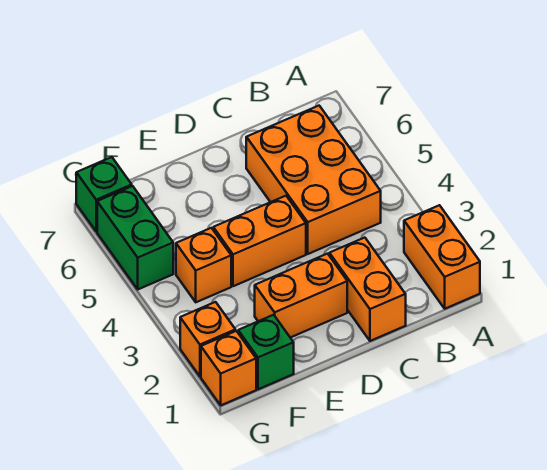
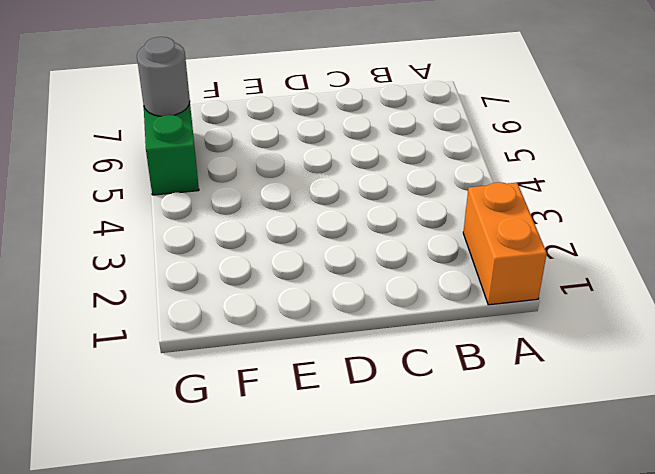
grey 1x1 round brick [137,37,190,116] -> none
none -> orange 2x3 brick [246,106,381,254]
none -> orange 1x2 brick [329,238,406,341]

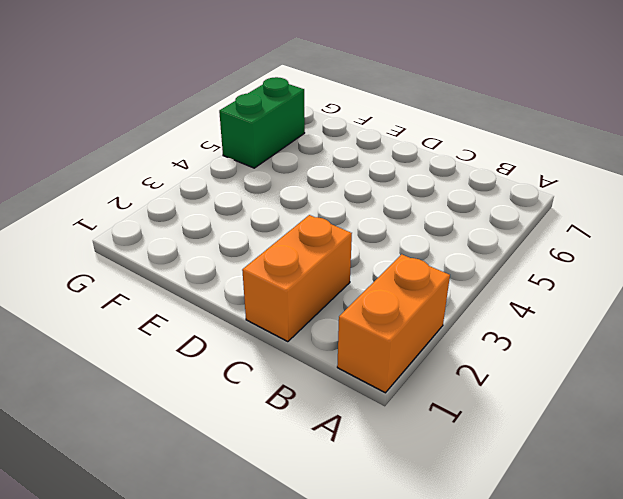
none -> orange 2x3 brick [246,106,381,254]
none -> orange 1x2 brick [255,254,347,338]

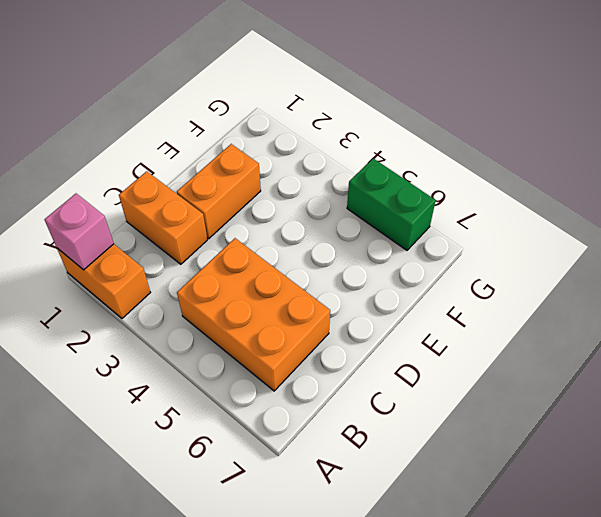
pink 1x1 brick [44,194,114,270] -> none
none -> orange 1x2 brick [213,196,306,286]
none -> green 1x1 brick [238,315,294,389]

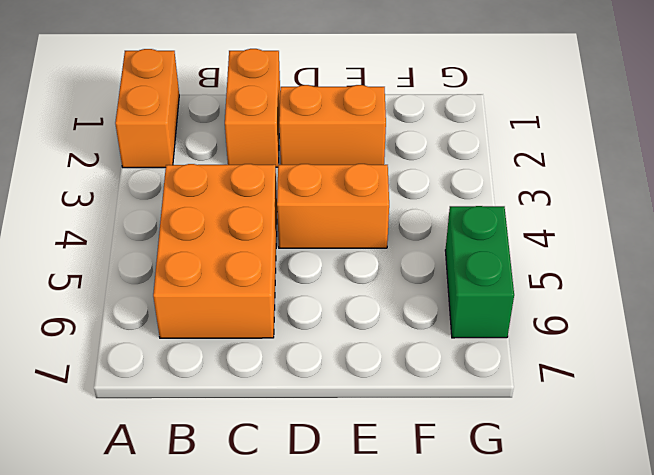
none -> green 1x1 brick [238,315,294,389]
none -> orange 1x1 brick [176,228,231,302]

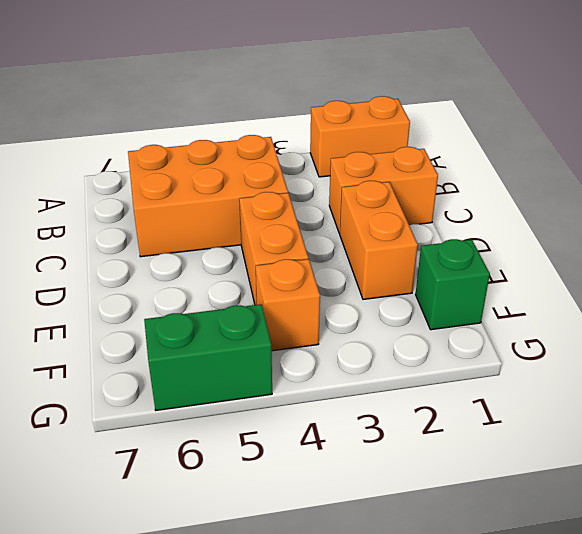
none -> orange 1x1 brick [201,331,256,405]
none -> orange 1x1 brick [180,302,235,376]

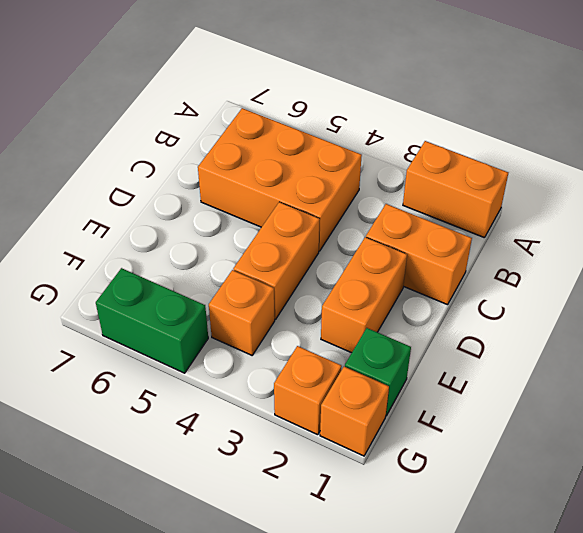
none -> green 1x1 brick [76,157,132,231]

